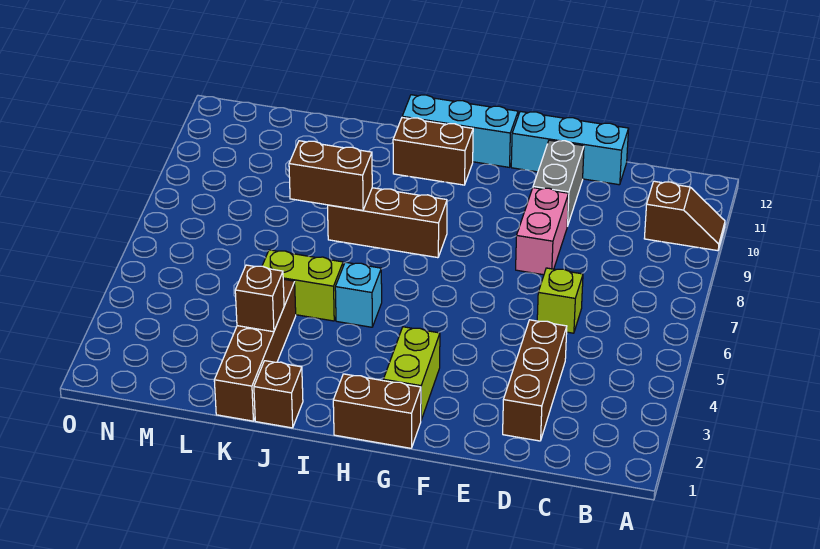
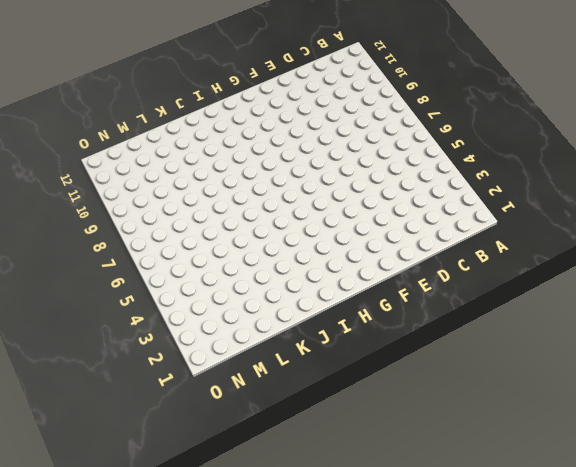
none -> brown 1x2 slope [644,181,725,251]
none -> brown 1x3 brick [503,320,567,441]
none -> lime 1x1 brick [537,268,583,333]

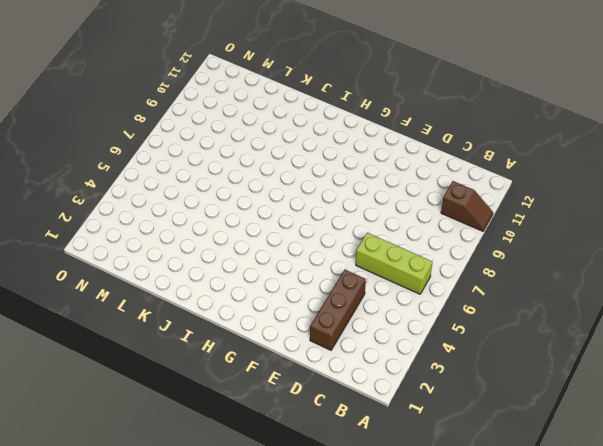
lime 1x3 brick [356,233,433,294] -> lime 1x1 brick [537,268,583,333]
none -> cyan 1x3 brick [511,111,629,185]
none -> pink 1x2 brick [516,188,569,275]
none -> grey 1x2 brick [533,140,584,226]

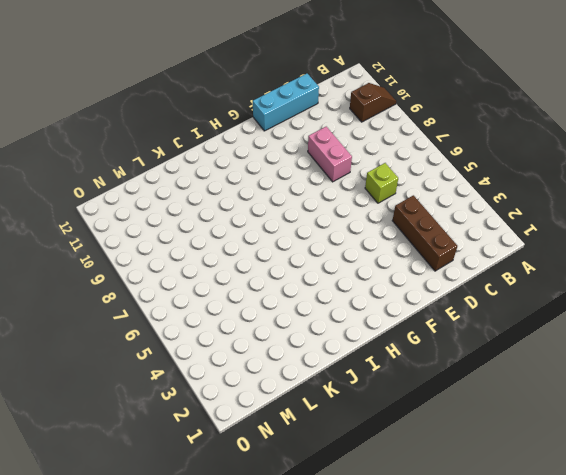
none -> grey 1x2 brick [533,140,584,226]
none -> brown 1x2 brick [333,374,421,448]
none -> lime 1x2 brick [383,327,440,420]

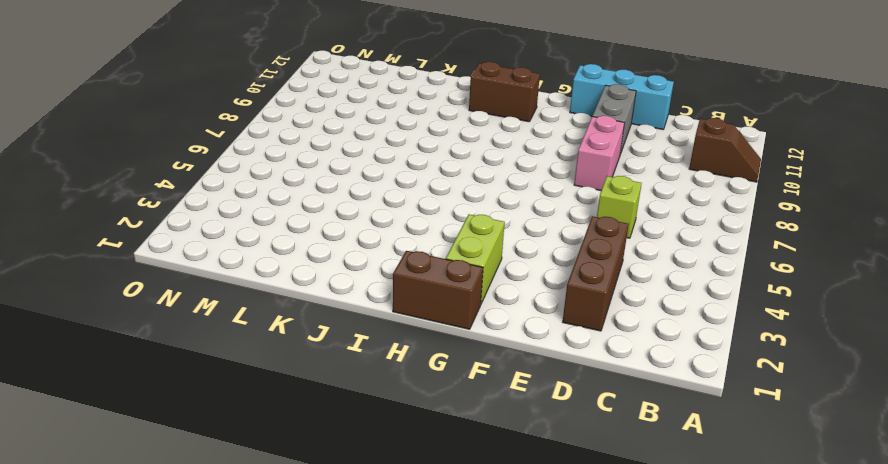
none -> cyan 1x3 brick [402,95,518,167]
none -> brown 1x3 brick [328,188,447,258]
none -> cyan 1x1 brick [335,262,382,327]

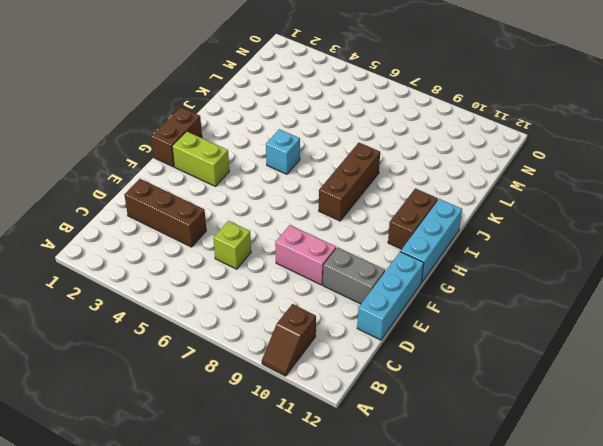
none -> brown 1x1 brick [254,361,303,428]
none -> lime 1x2 brick [262,250,343,321]
none -> brown 1x4 brick [214,279,296,421]

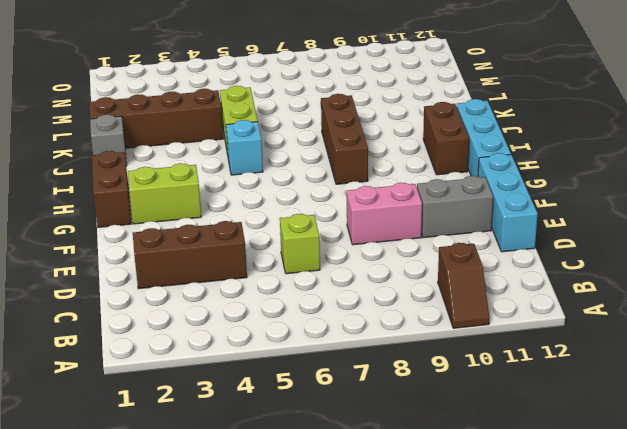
grey 1x1 brick [90,115,127,166] -> brown 1x1 brick [254,361,303,428]
none -> brown 1x2 brick [289,141,372,210]
none -> brown 1x1 brick [235,265,284,332]

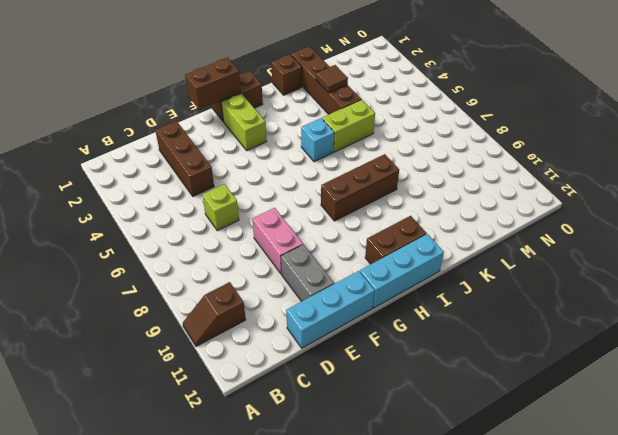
brown 1x2 brick [185,57,241,110] -> brown 1x2 brick moved to [289,141,372,210]
brown 1x1 tile [316,65,348,93] -> brown 1x1 brick [235,265,284,332]

